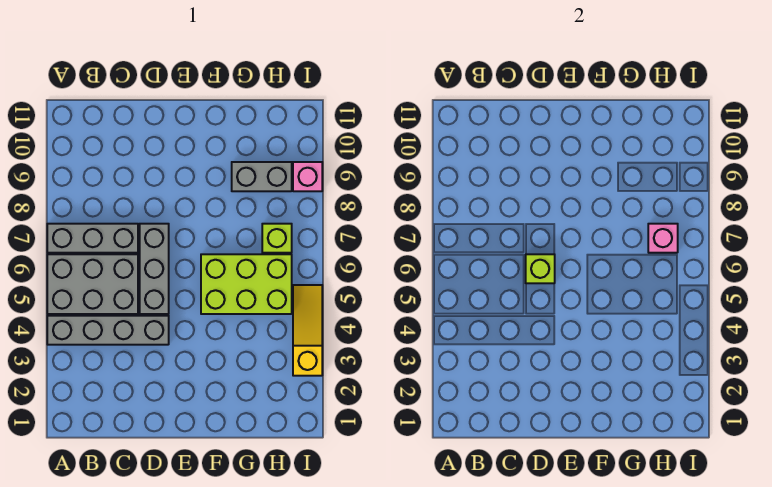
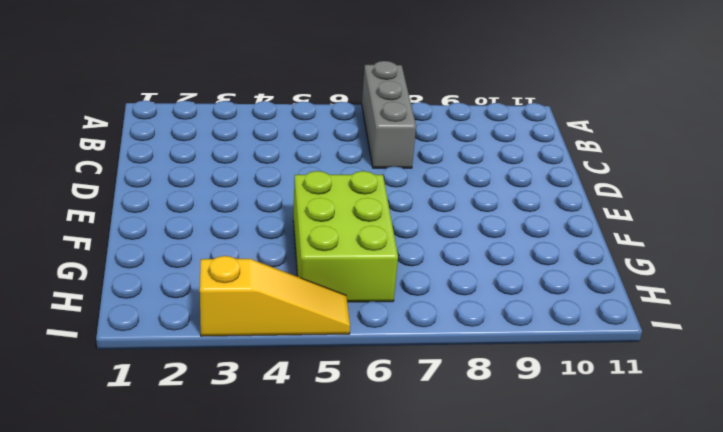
none -> grey 1x4 brick [47,316,169,345]
none -> grey 2x3 brick [47,254,138,314]

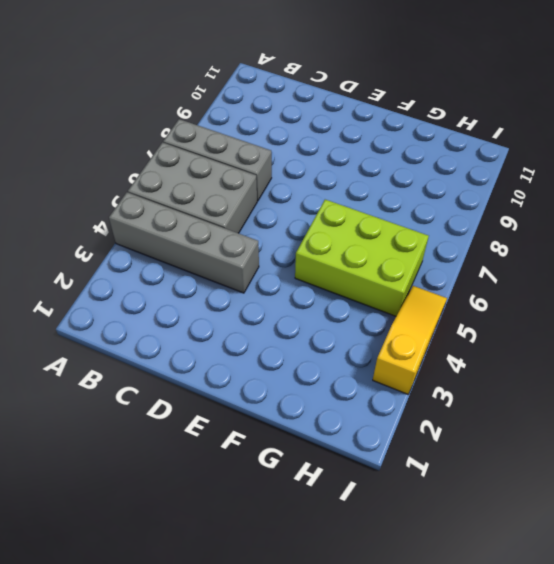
none -> grey 1x3 brick [140,224,169,314]
none -> grey 1x2 brick [232,162,292,191]

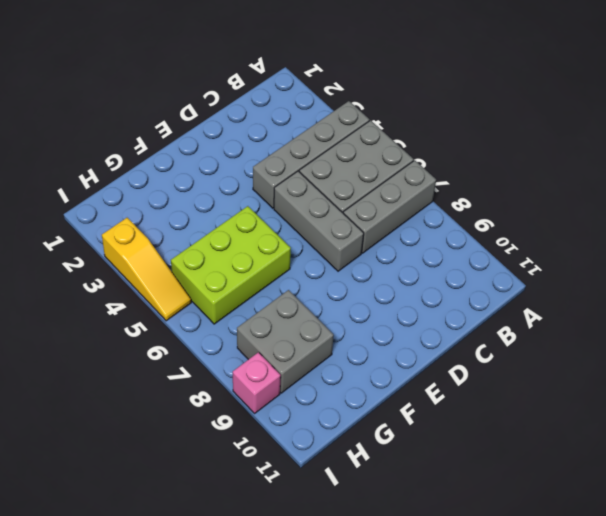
grey 2x2 brick [237,290,334,393] -> grey 1x2 brick [232,162,292,191]
none -> lime 1x1 brick [262,224,292,253]
none -> lime 1x1 brick [526,254,555,283]

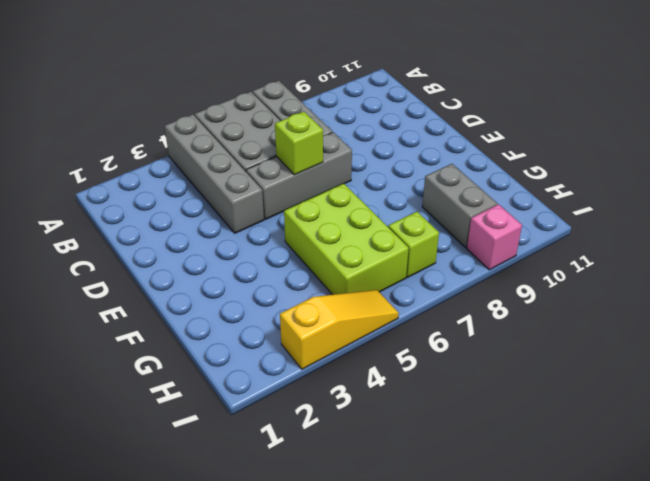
none -> pink 1x1 brick [648,224,678,253]

